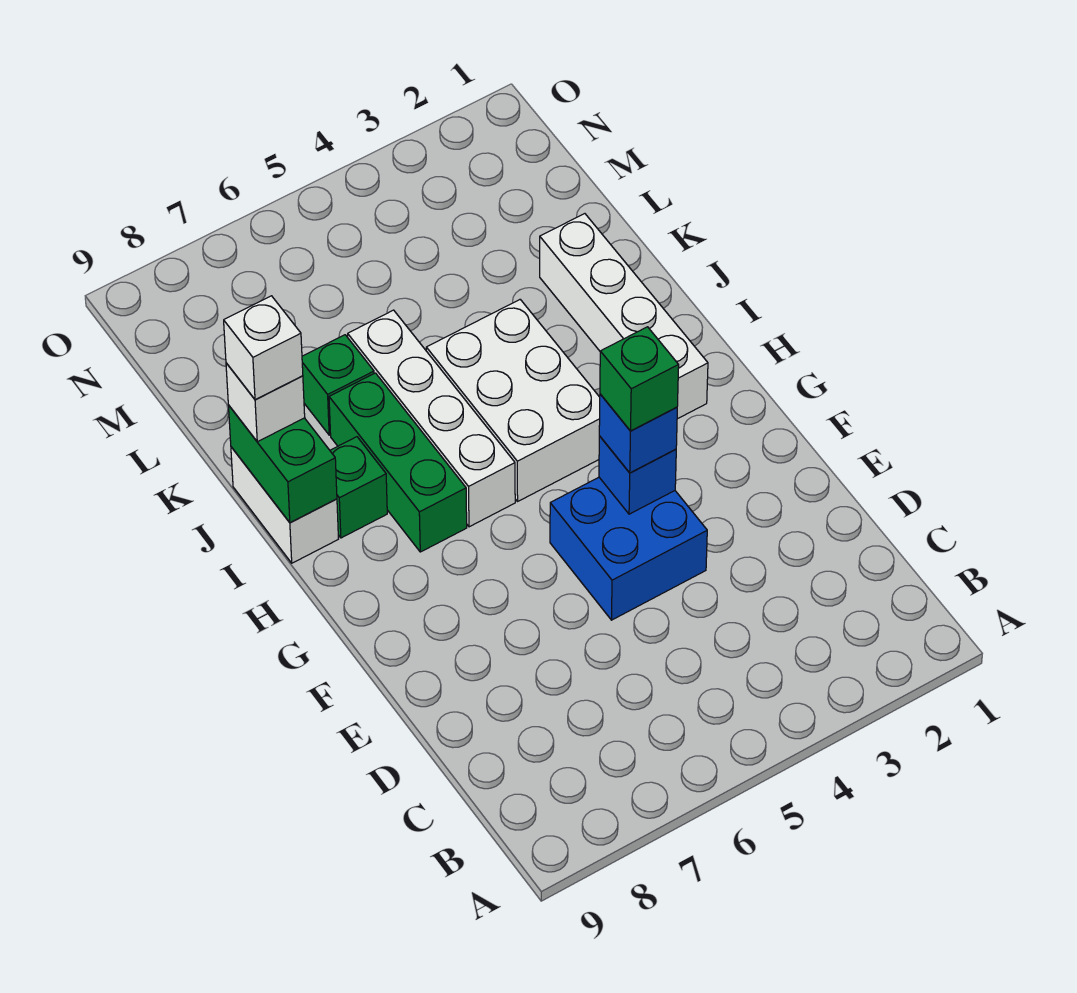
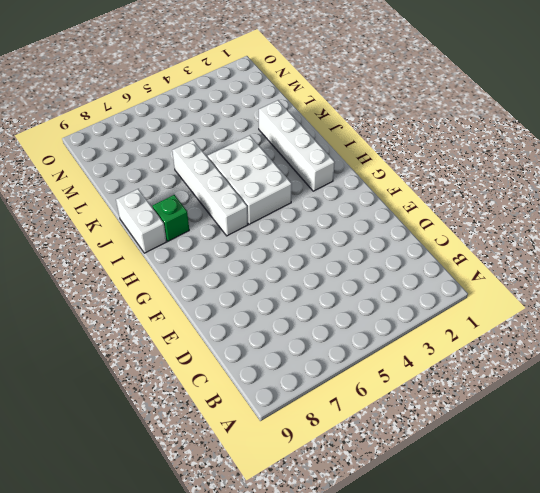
none -> blue 2x2 brick [550,477,707,620]
none -> green 1x3 brick [329,373,467,552]
none -> green 1x1 brick [302,335,374,435]

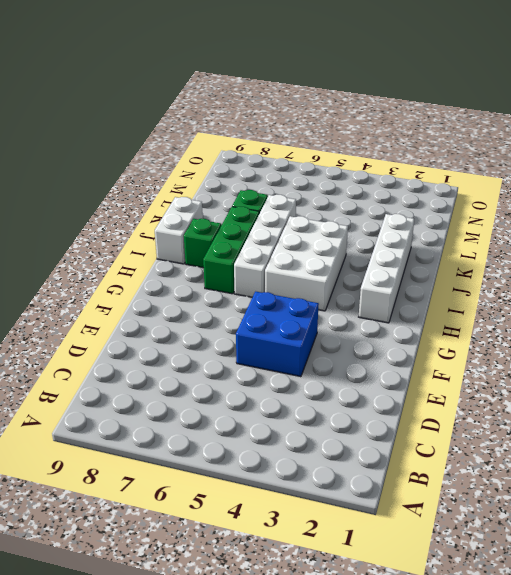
none -> blue 1x1 brick [599,436,676,514]
none -> green 1x2 brick [228,405,337,523]
none -> blue 1x1 brick [599,394,677,473]

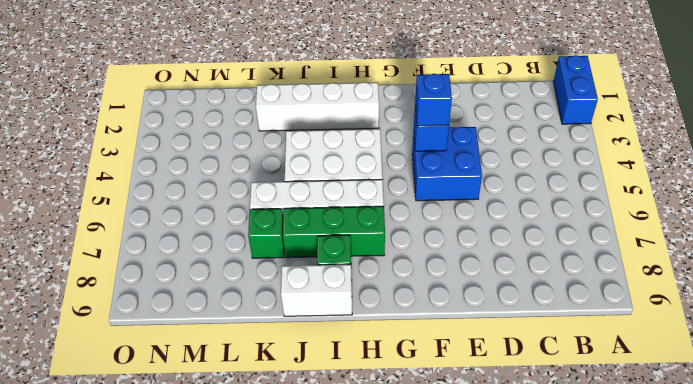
blue 1x2 brick [553,55,598,124] -> none
none -> green 1x2 brick [228,405,337,523]
none -> white 1x1 brick [226,363,305,442]
none -> green 1x1 brick [600,327,679,431]

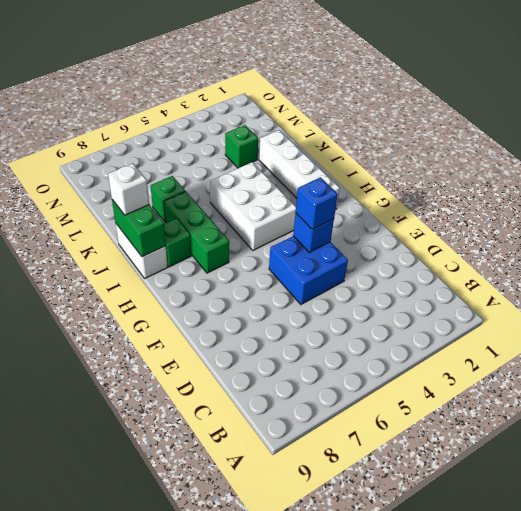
green 1x1 brick [225,125,258,168] -> green 1x1 brick moved to [600,327,679,431]
none -> white 1x4 brick [348,310,515,527]
none -> white 1x1 brick [224,296,303,400]

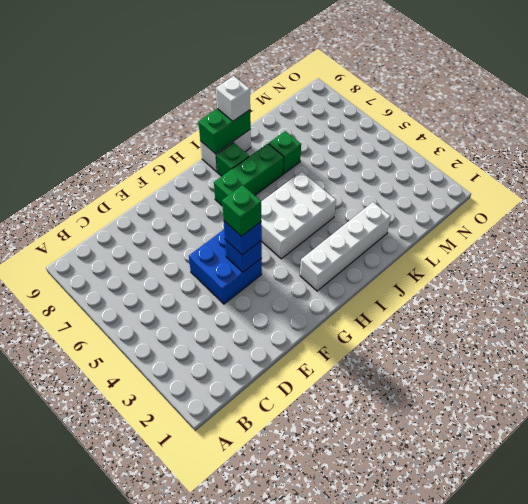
none -> white 1x4 brick [348,310,515,527]
none -> white 1x1 brick [224,296,303,400]

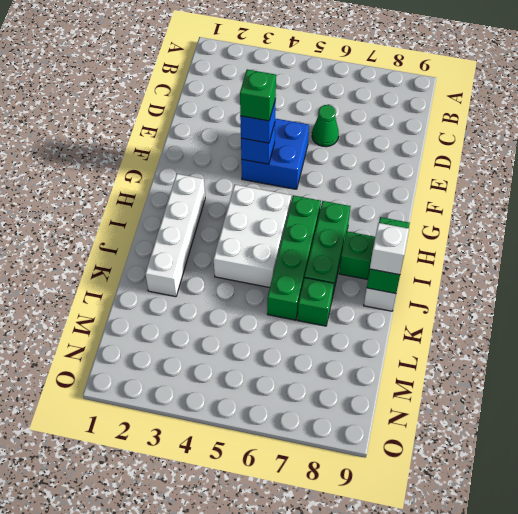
green 1x1 cone [312,105,339,147] -> none
green 1x4 brick [267,195,321,320] -> white 1x4 brick [348,310,515,527]
none -> white 1x1 brick [224,296,303,400]

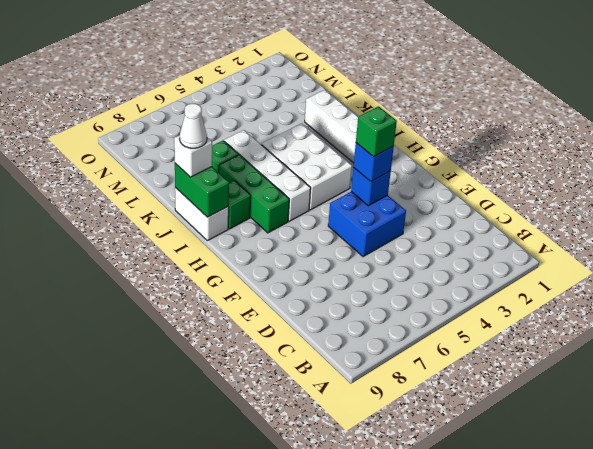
white 1x1 cone [180,104,207,148] -> white 1x1 brick [224,296,303,400]

